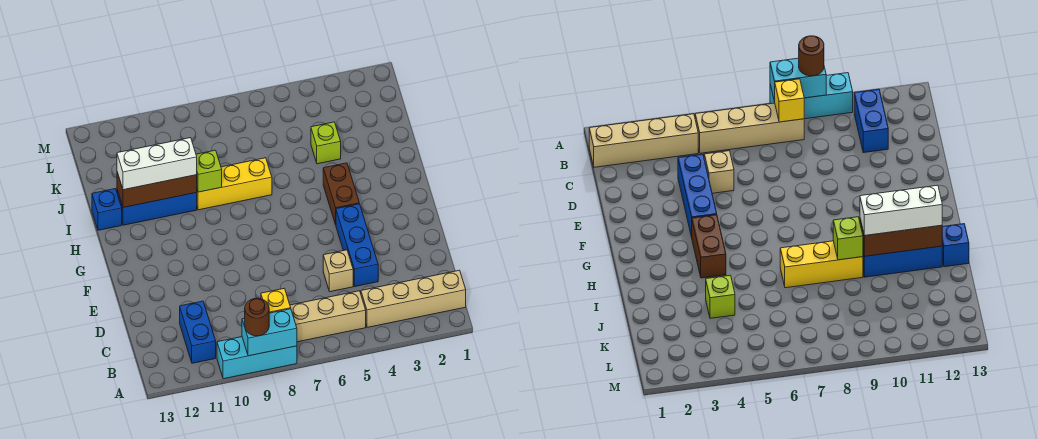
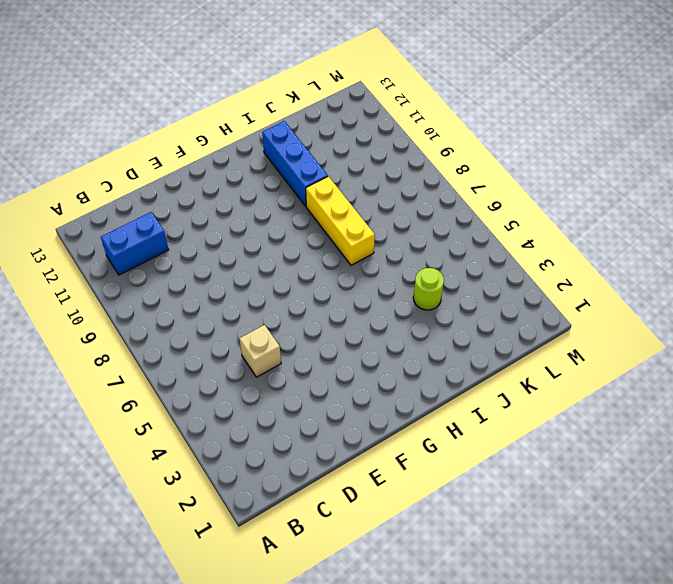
lime 1x1 round brick [413,268,444,310] -> lime 1x1 brick [311,122,341,164]
none -> cyan 1x3 brick [217,337,297,379]
none -> tan 1x4 brick [361,270,466,327]
none -> tan 1x4 brick [290,291,366,342]

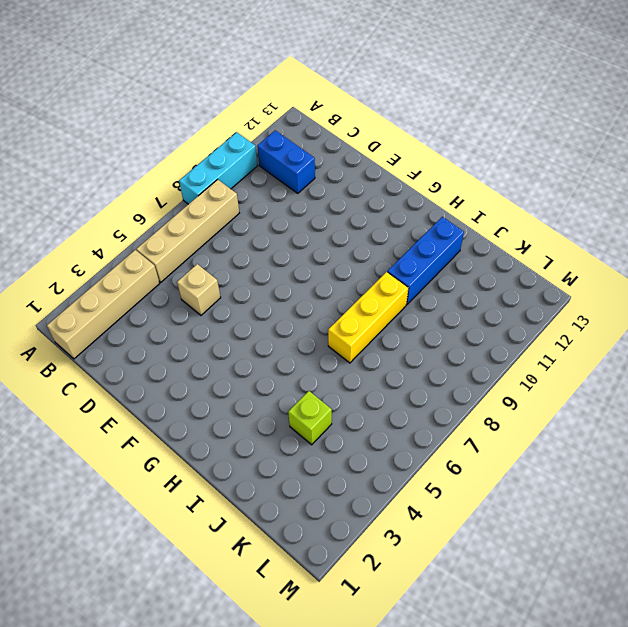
none -> blue 1x3 brick [336,204,378,286]
none -> brown 1x2 brick [323,163,359,225]
none -> blue 1x1 brick [92,189,122,230]

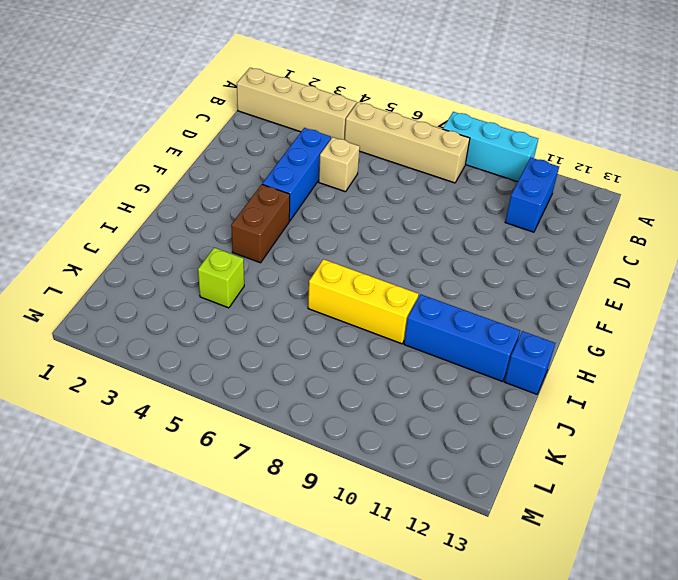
none -> cyan 1x2 brick [242,309,297,356]
none -> yellow 1x1 brick [261,288,291,313]
none -> lime 1x1 brick [196,150,222,192]

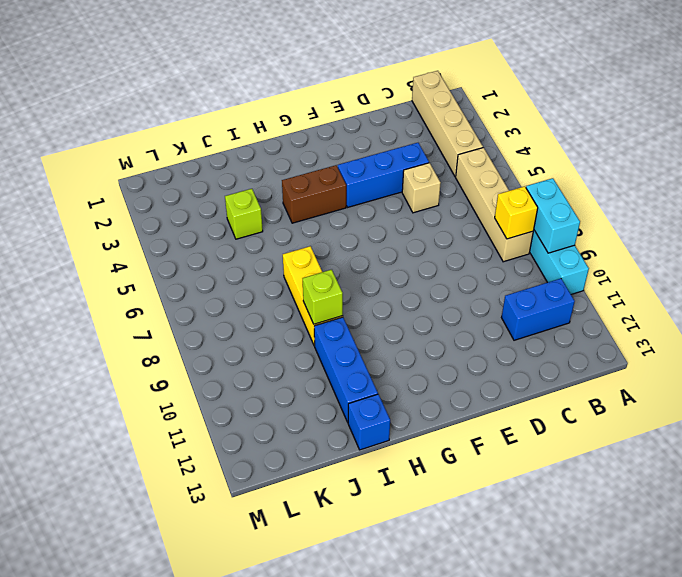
none -> brown 1x3 brick [117,172,197,208]
none -> brown 1x1 round brick [245,298,269,336]
none -> white 1x3 brick [117,138,197,190]

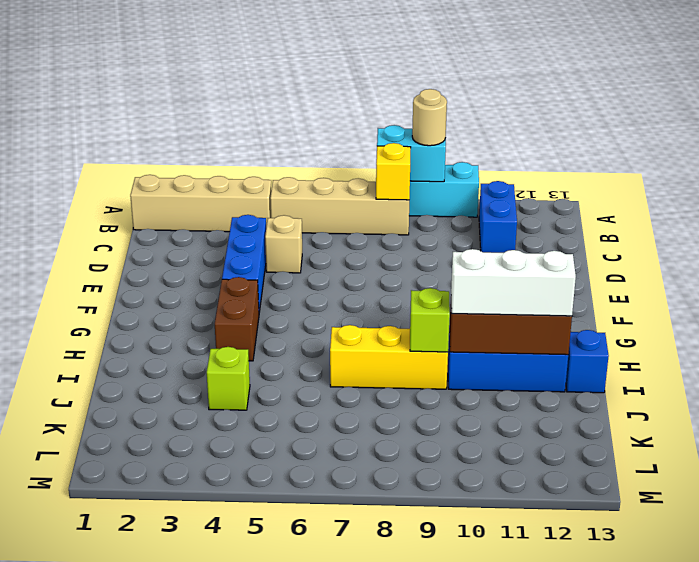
tan 1x1 round brick [412,89,447,146] -> brown 1x1 round brick [245,298,269,336]

